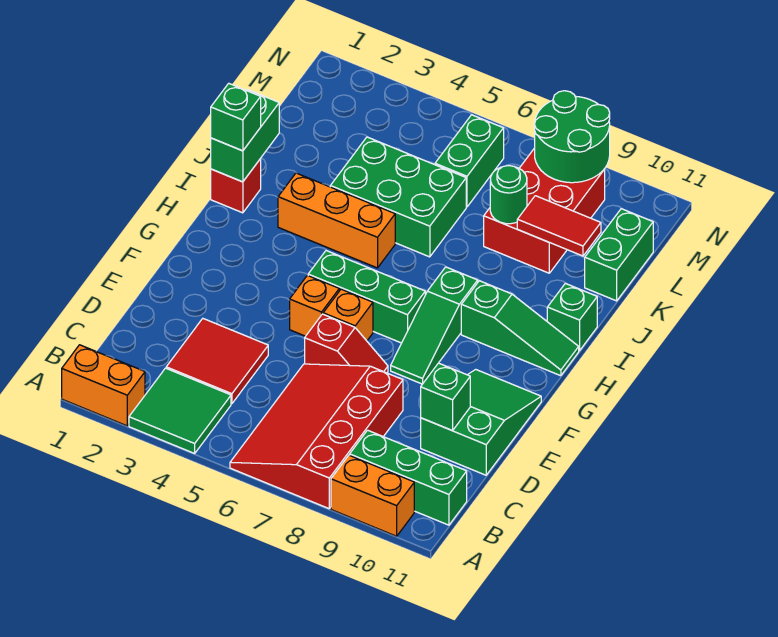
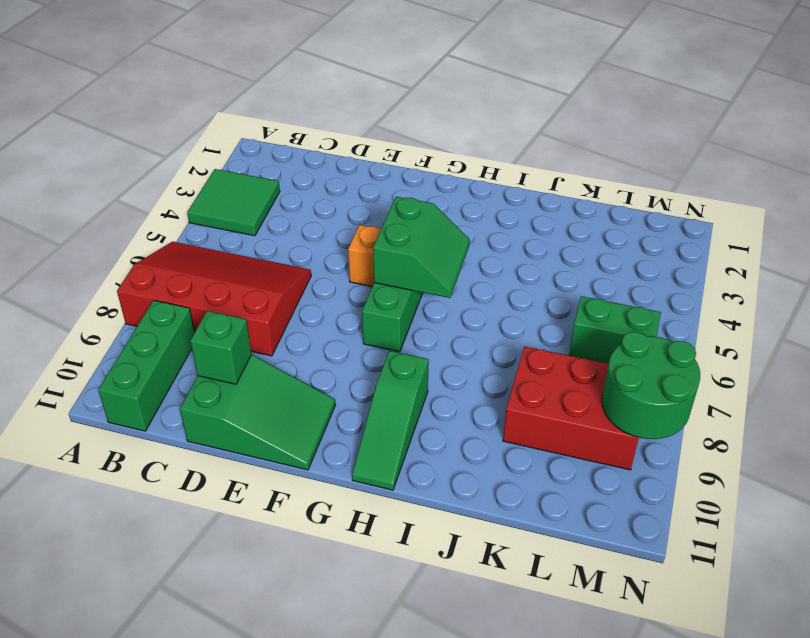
green 2x2 slope [373,197,470,298] -> none
none -> orange 1x2 brick [62,345,145,426]
none -> orange 1x2 brick [331,455,414,536]
none -> red 2x2 tile [166,319,268,404]

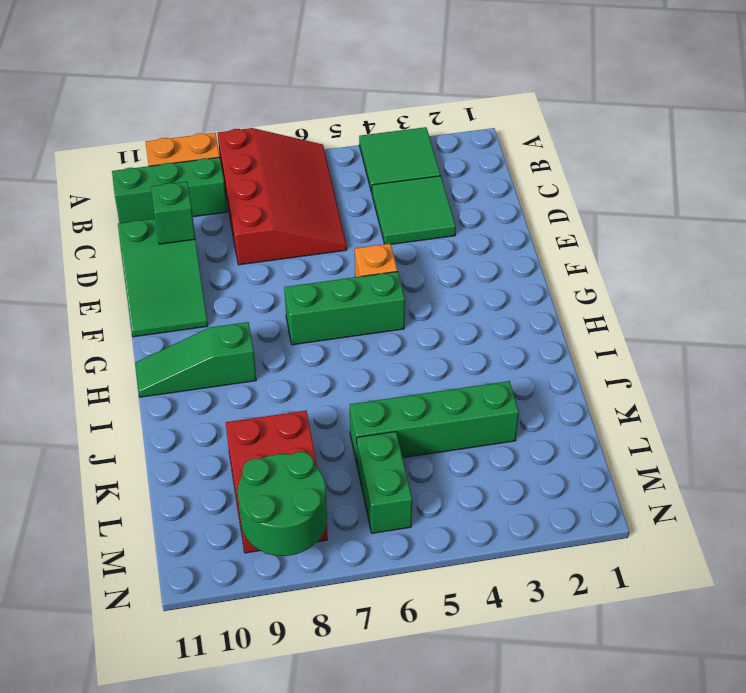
green 2x2 tile [372,176,456,244] -> red 2x2 tile [166,319,268,404]
green 1x4 brick [350,381,519,463] -> green 2x3 brick [330,137,466,257]
none -> orange 1x2 brick [62,345,145,426]
none -> red 1x2 slope [305,314,388,373]
none -> orange 1x1 brick [323,289,373,341]

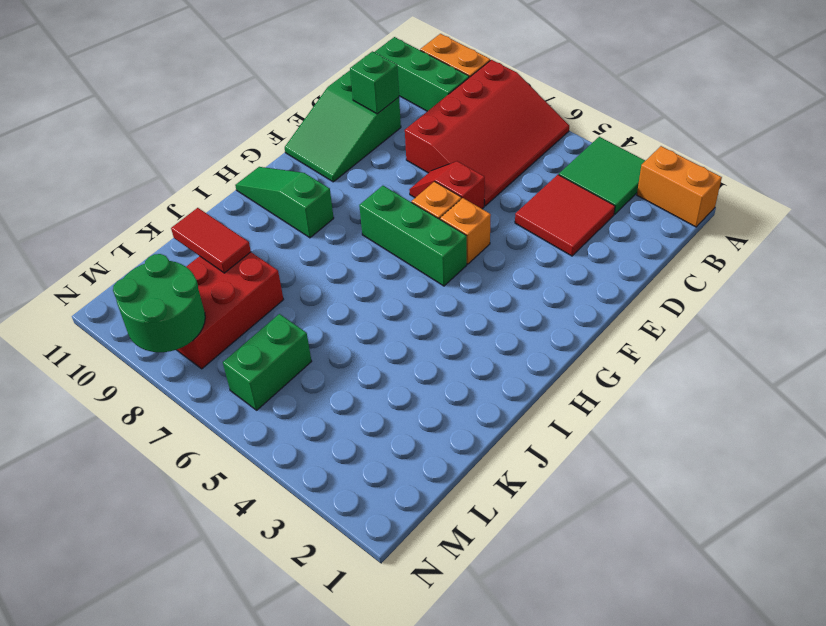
none -> green 1x3 slope [391,267,478,384]
none -> red 1x1 brick [211,159,261,213]
none -> orange 1x3 brick [278,173,395,268]

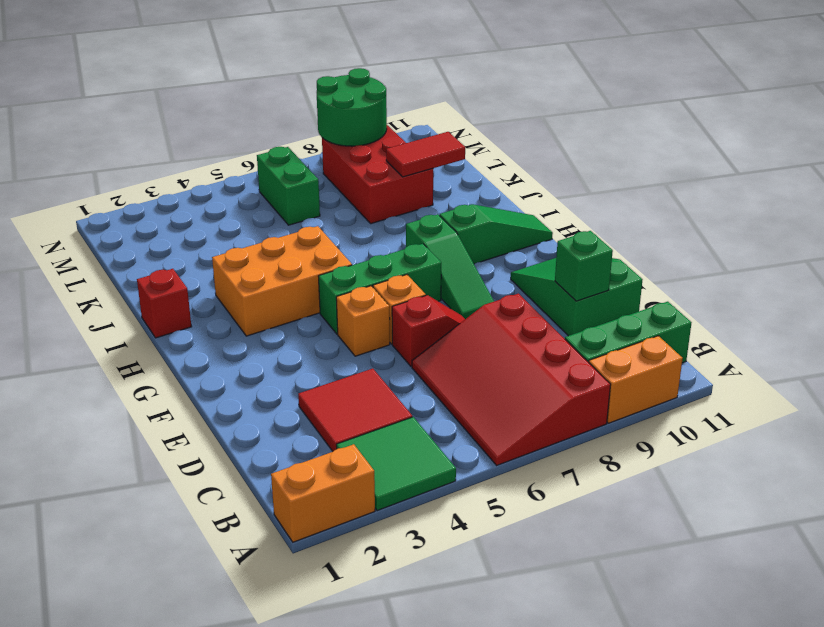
orange 2x3 brick [212,226,352,336] -> orange 1x3 brick [278,173,395,268]
none -> green 1x1 brick [547,283,597,351]
none -> green 2x3 brick [330,137,466,257]
none -> green 1x2 brick [585,209,653,301]

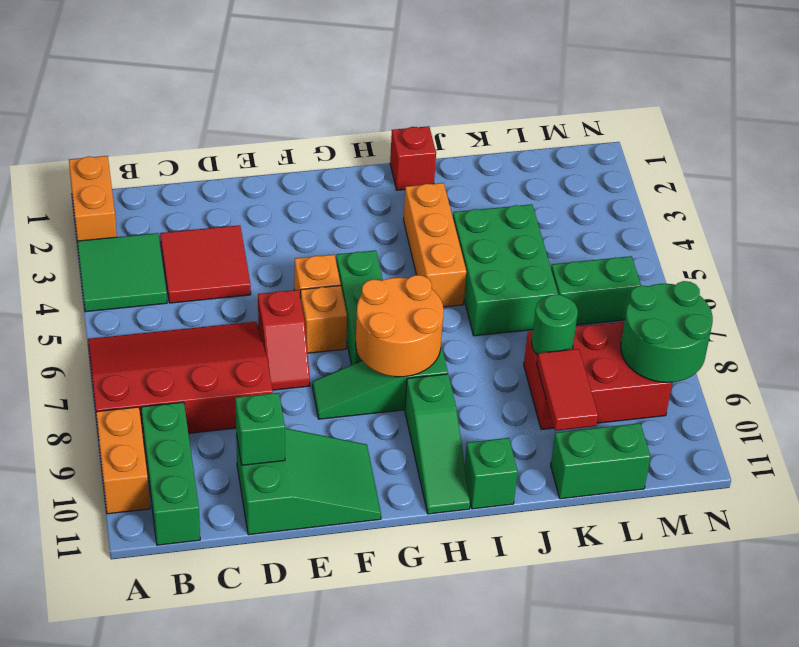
orange 2x2 round brick [356,275,444,377] -> none
none -> green 1x2 brick [211,90,279,182]
none -> green 1x1 brick [211,83,261,151]

